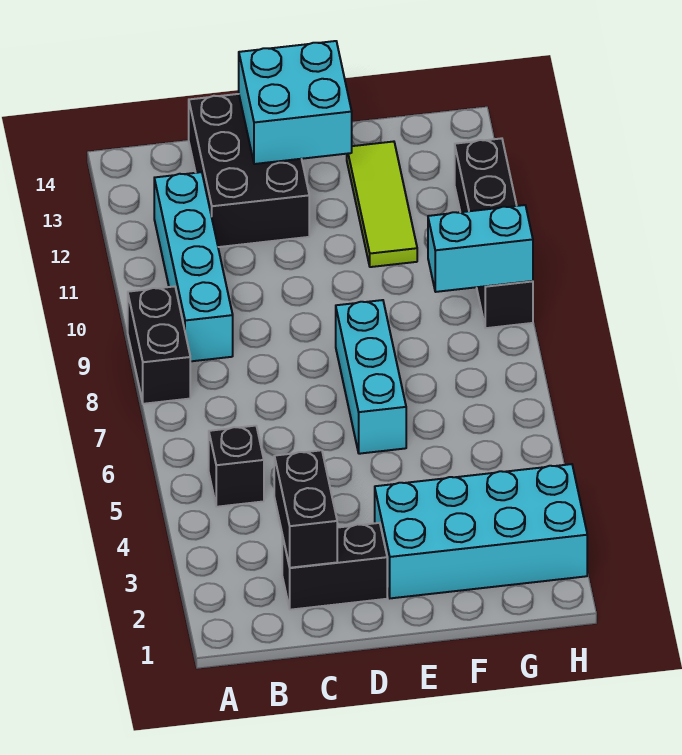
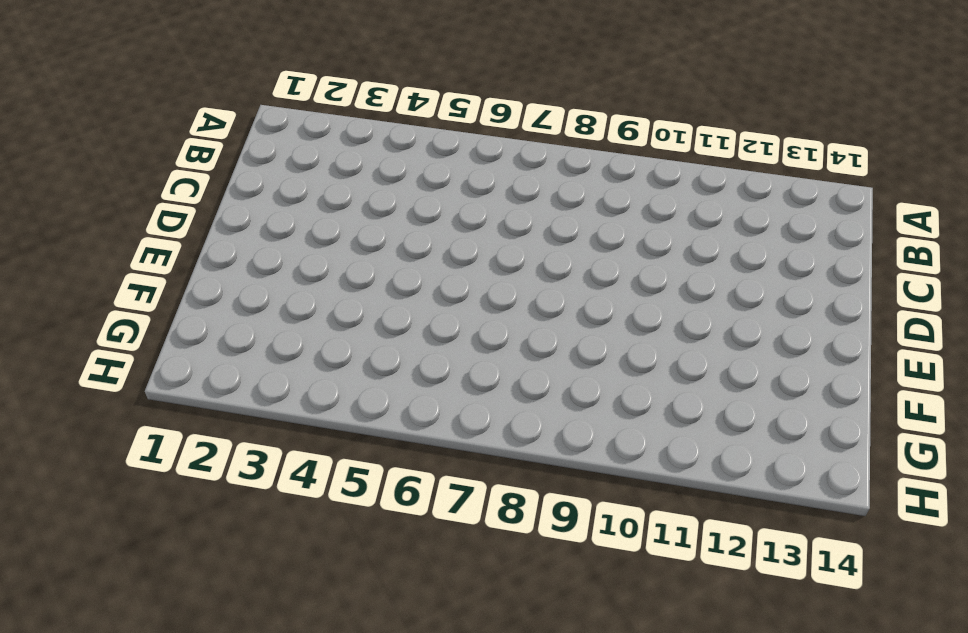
none -> black 1x2 brick [128,286,190,404]
none -> black 1x1 brick [209,426,264,507]
none -> cyan 1x4 brick [154,172,233,361]

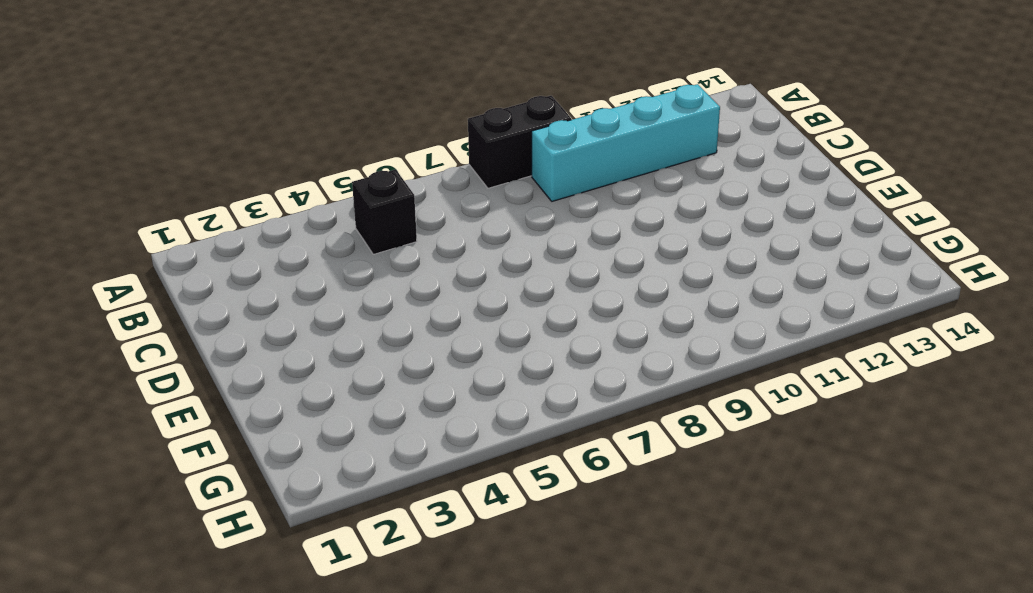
none -> black 1x2 brick [282,523,387,610]
none -> black 2x3 brick [189,94,309,247]
none -> cyan 2x4 brick [375,464,587,598]

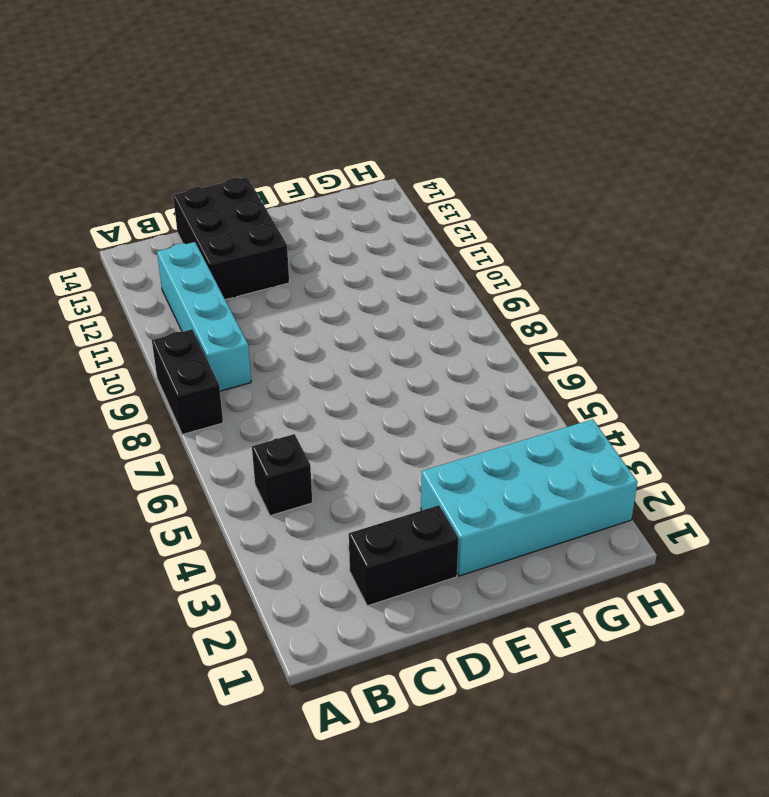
none -> cyan 1x3 brick [336,300,406,454]
none -> lime 1x3 tile [347,141,417,267]
none -> black 1x4 brick [455,138,533,328]

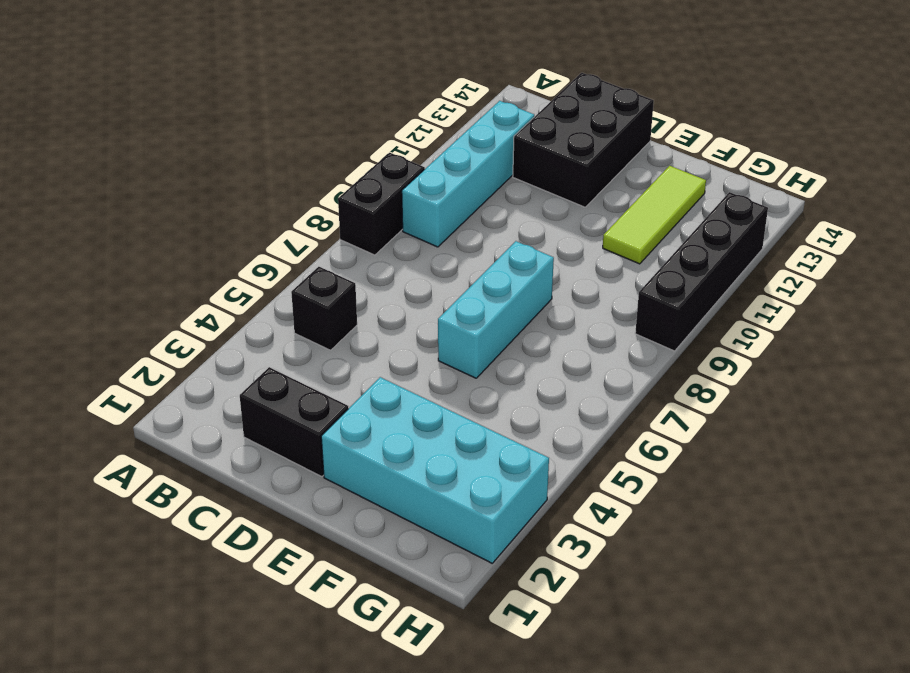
none -> black 1x2 brick [274,450,337,568]
none -> cyan 2x2 brick [239,41,352,164]
none -> cyan 1x2 brick [428,205,533,292]

